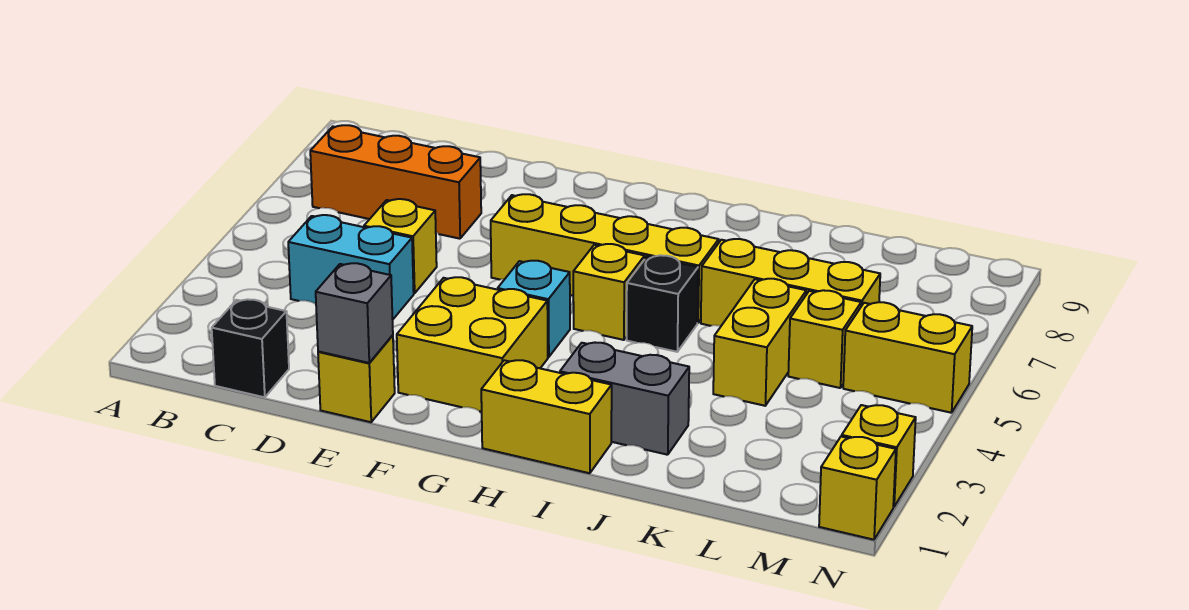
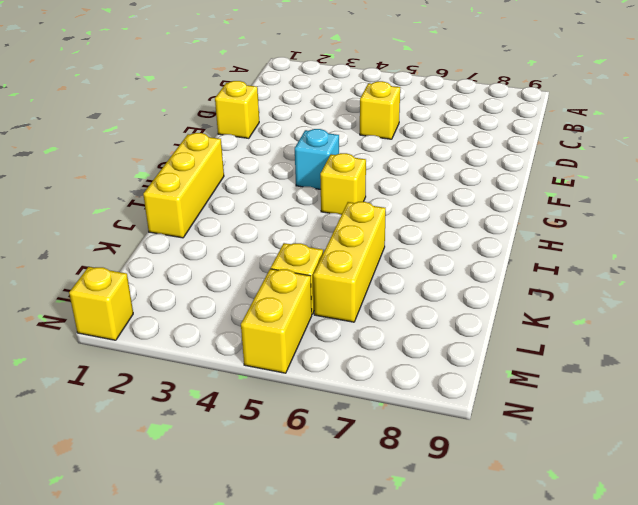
yellow 1x3 brick [143,133,224,238] -> yellow 1x2 brick [481,360,612,473]
none -> orange 1x3 brick [310,125,481,239]
none -> black 1x1 brick [212,299,289,397]
none -> cyan 1x2 brick [288,215,414,320]

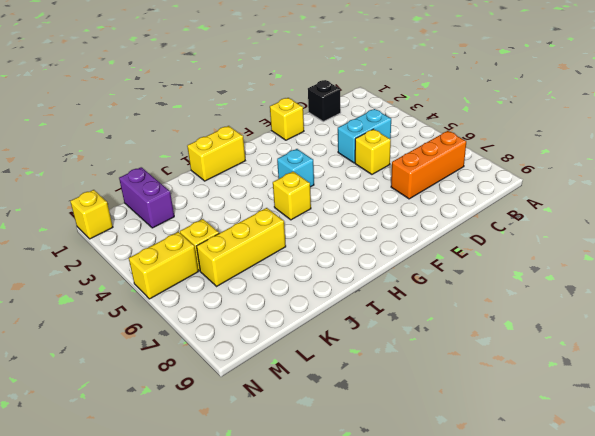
purple 1x2 brick [119,167,174,228] -> none
none -> yellow 2x2 brick [397,277,548,412]
none -> yellow 1x4 brick [491,194,719,323]
none -> grey 1x2 brick [560,343,689,455]

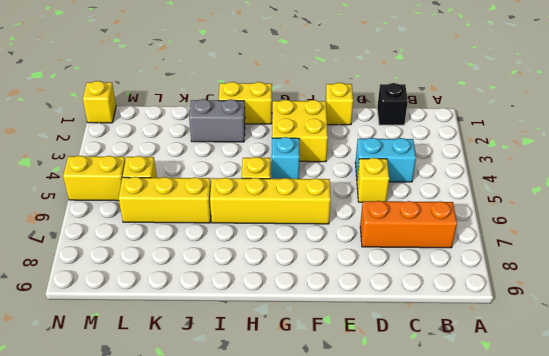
none -> black 1x1 brick [627,255,698,352]
none -> yellow 1x2 brick [713,279,806,406]
none -> yellow 1x1 brick [842,405,916,507]

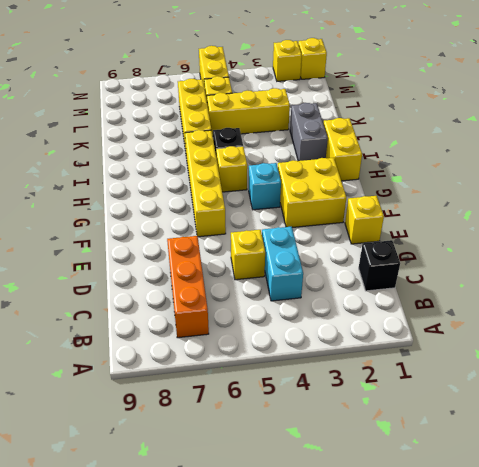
yellow 1x3 brick [207,88,290,135] -> yellow 1x2 brick [713,279,806,406]
none -> grey 1x1 brick [316,263,393,363]

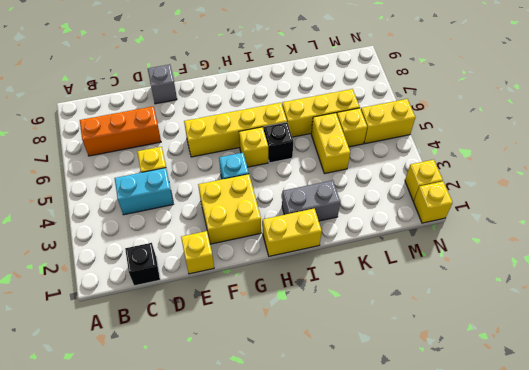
grey 1x1 brick [148,64,177,104] -> grey 1x1 brick moved to [316,263,393,363]

